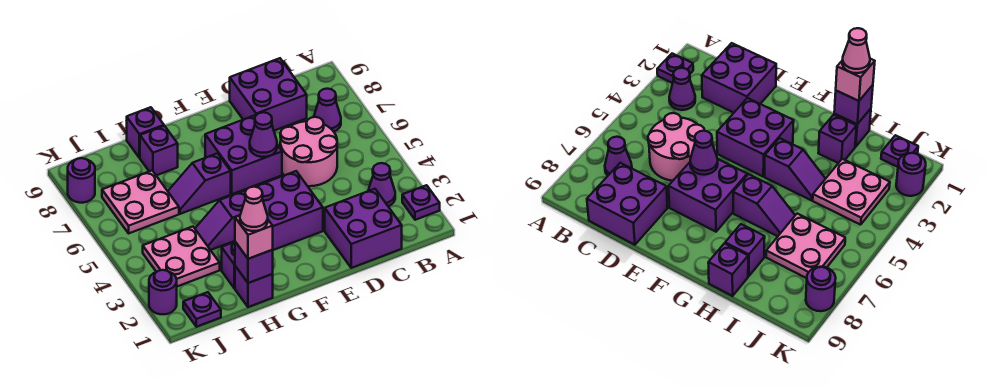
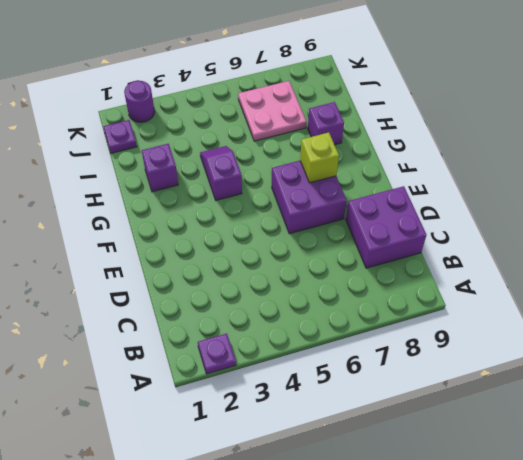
lime 1x1 brick [300,133,339,183] -> none
none -> purple 1x1 cone [368,163,395,206]
none -> purple 1x1 cone [314,89,341,132]
none -> purple 2x2 brick [325,189,402,268]

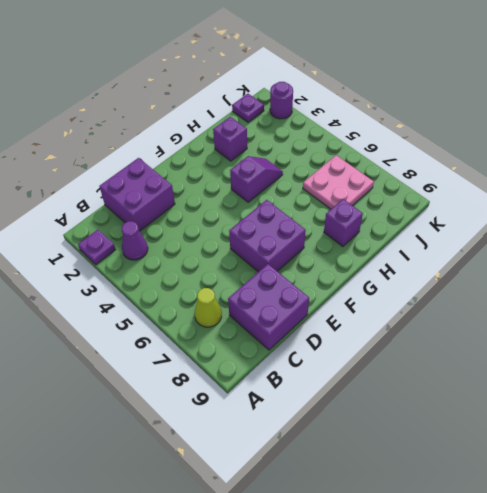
lime 1x1 cone [195,288,222,327] -> purple 1x1 cone [314,89,341,132]
none -> pink 2x2 round brick [280,117,337,186]
none -> purple 2x2 brick [255,171,323,250]
none -> purple 1x2 slope [168,153,231,214]

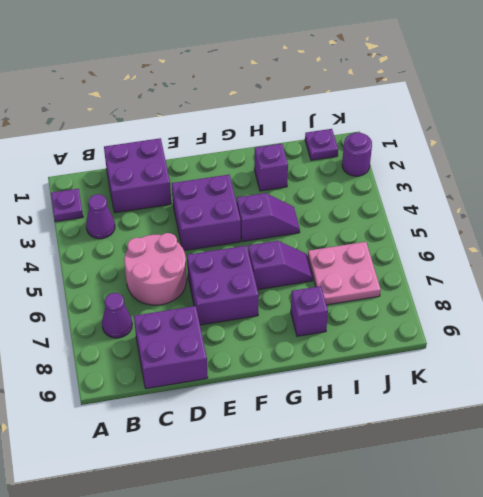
none -> purple 1x1 brick [235,266,273,307]
none -> purple 1x1 brick [127,107,164,158]
none -> pink 2x2 plate [143,227,220,286]

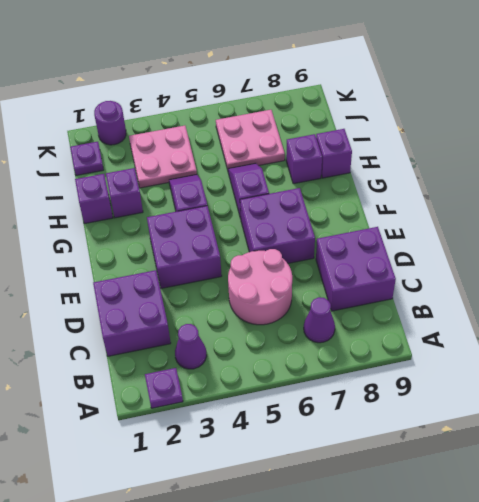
none -> purple 1x1 round brick [68,158,95,203]
none -> purple 1x1 cone [250,112,277,157]
none -> purple 1x1 brick [235,242,273,283]

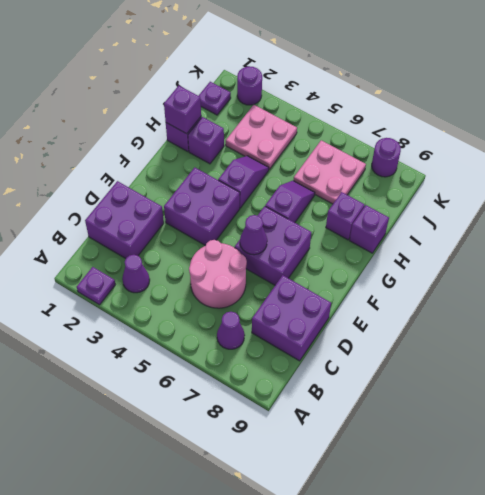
none -> pink 1x1 brick [235,215,273,259]
none -> pink 1x1 cone [240,187,268,231]

